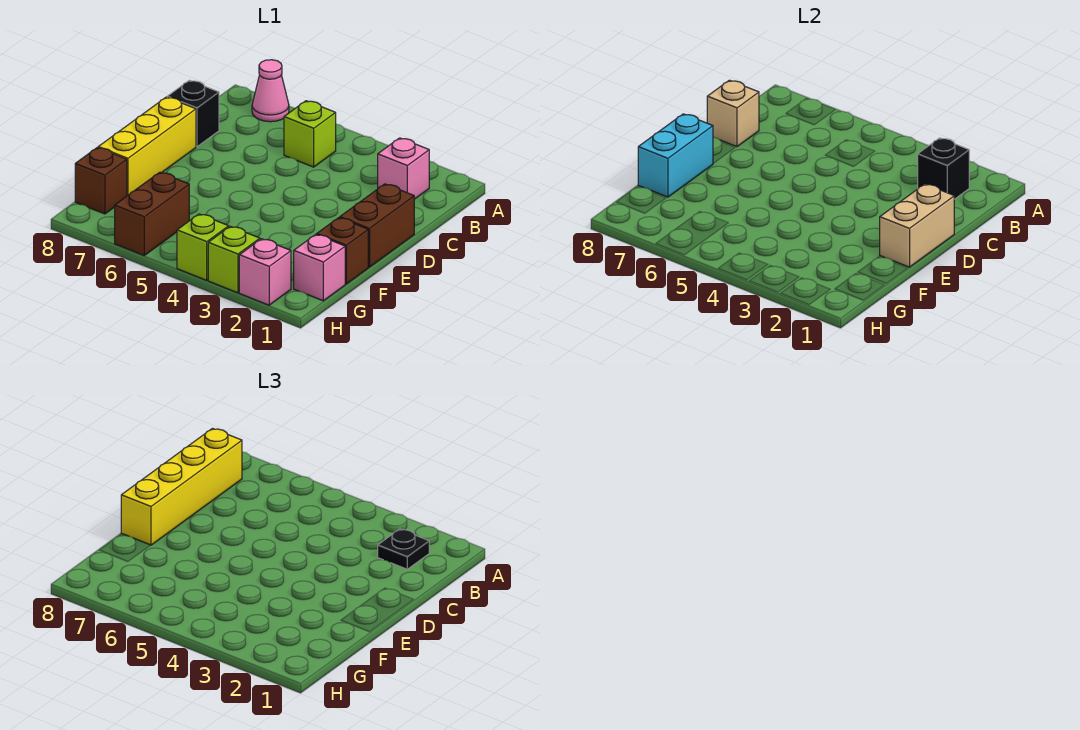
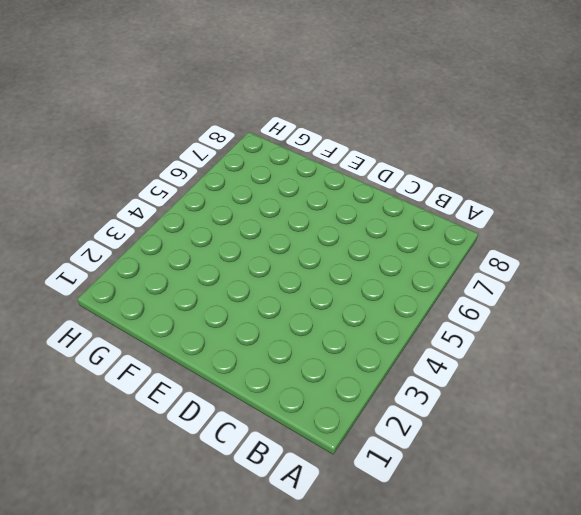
none -> pink 1x1 cone [252,60,289,122]
none -> pink 1x1 brick [378,138,429,199]
none -> lime 1x1 brick [284,101,336,167]

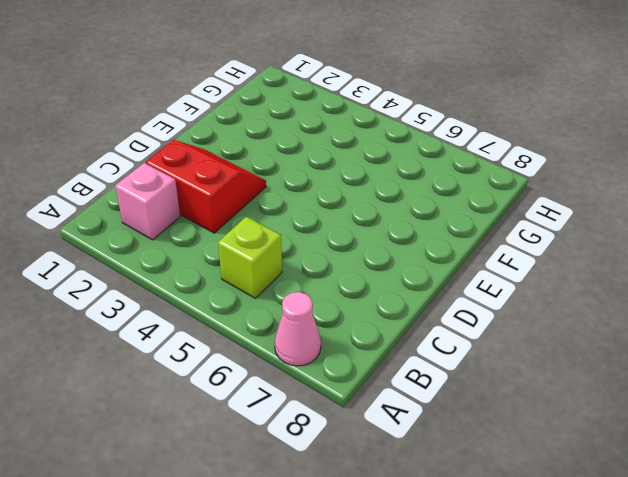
red 2x2 slope [146,140,266,233] -> none
none -> black 1x1 brick [167,80,219,147]
none -> brown 1x2 brick [340,184,414,267]
none -> yellow 1x3 brick [98,97,196,196]

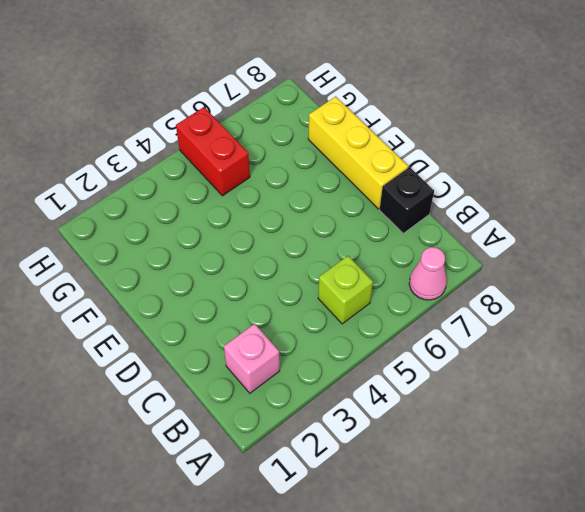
red 1x2 brick [176,107,250,196] -> none
none -> brown 1x2 brick [340,184,414,267]
none -> brown 1x1 brick [317,218,368,284]
none -> pink 1x1 brick [294,234,345,301]

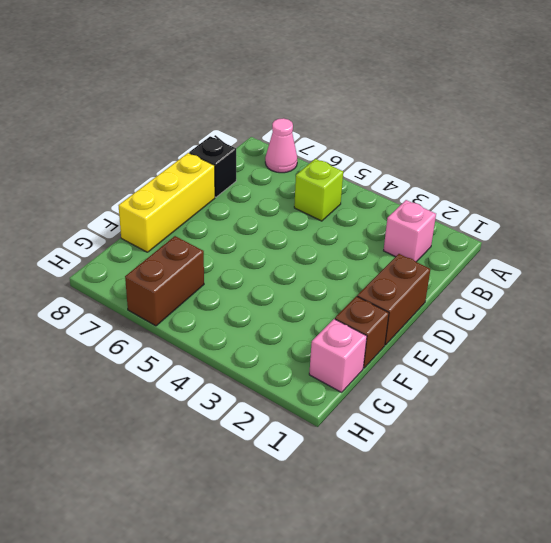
none -> brown 1x1 brick [75,148,127,214]
none -> pink 1x1 brick [239,239,291,305]
none -> lime 1x1 brick [208,226,260,293]

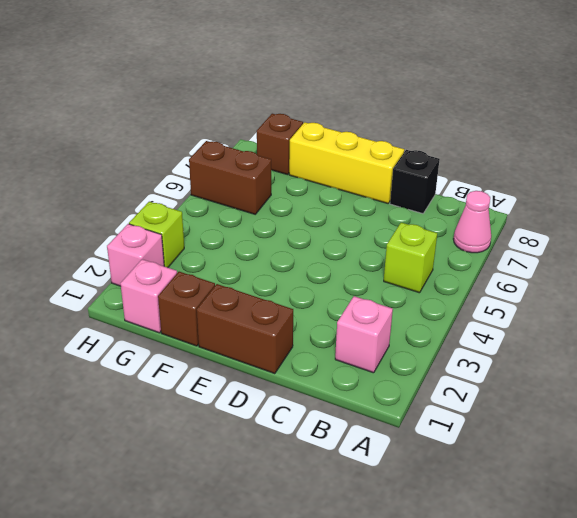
none -> lime 1x1 brick [177,214,229,280]
none -> black 1x1 brick [918,138,969,199]
none -> tan 1x1 brick [707,80,759,147]

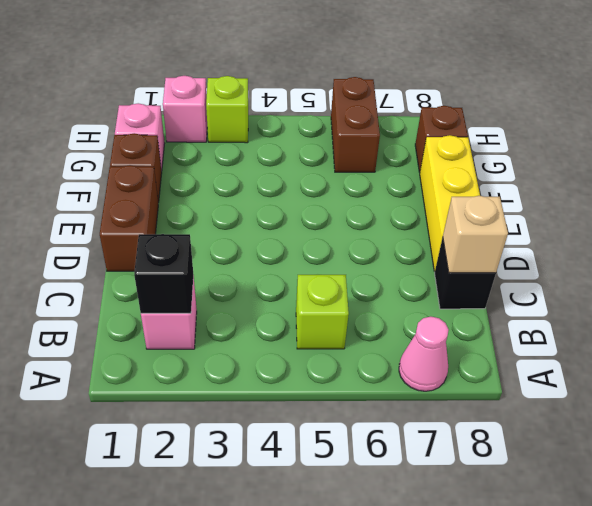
none -> lime 1x1 brick [177,214,229,280]
none -> tan 1x2 brick [880,184,954,267]
none -> cyan 1x2 brick [638,114,713,197]

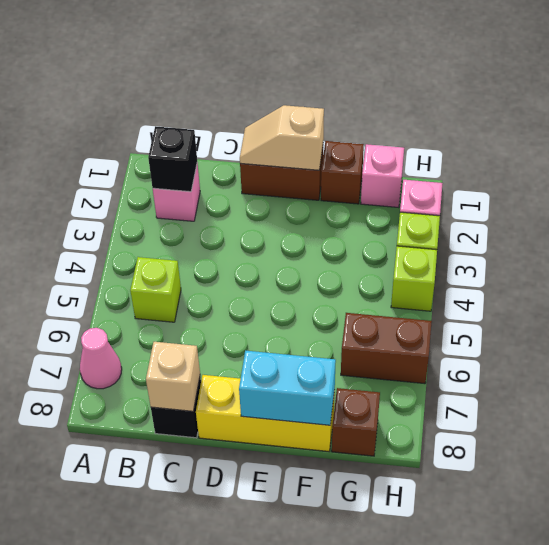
tan 1x2 slope [240,105,324,170] -> tan 1x2 brick [880,184,954,267]
none -> black 1x1 plate [378,529,429,569]
none -> yellow 1x4 brick [121,429,242,545]

